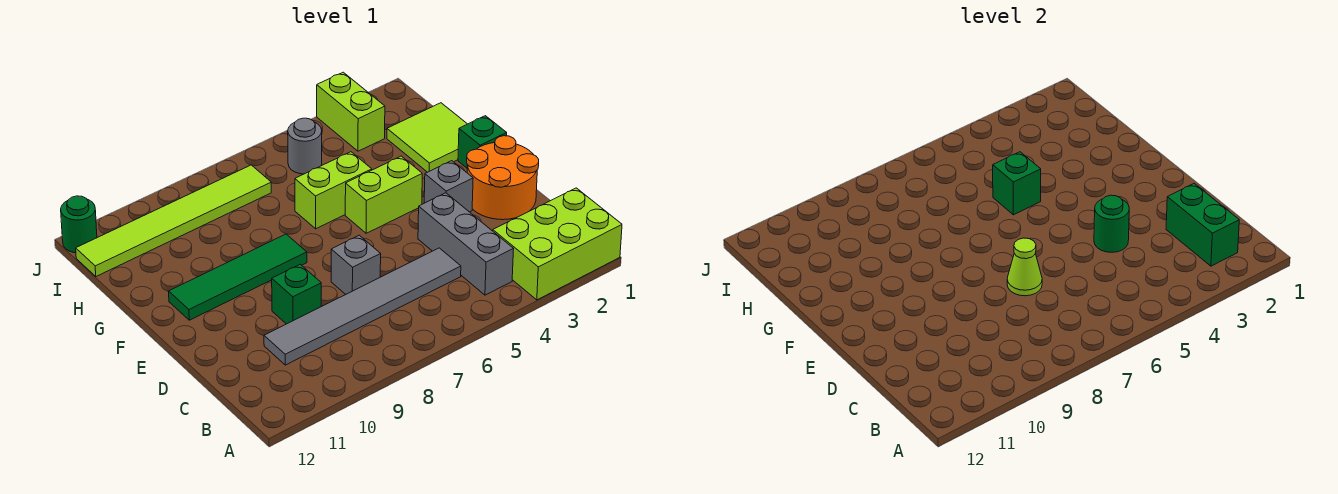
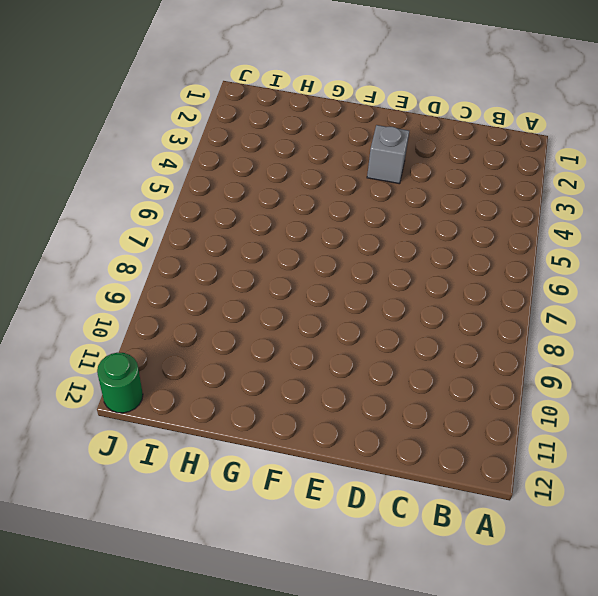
none -> lime 2x3 brick [493,188,622,300]
none -> grey 1x3 brick [418,193,514,295]
none -> grey 1x6 tile [264,248,461,365]

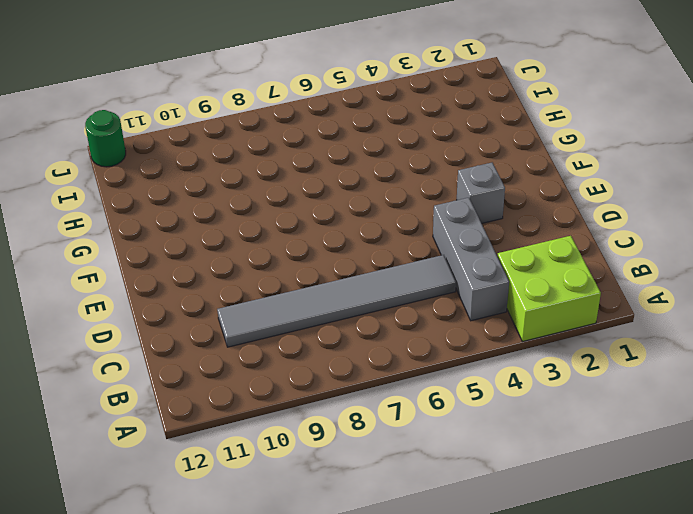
lime 2x2 brick [497,236,601,342] -> lime 2x3 brick [493,188,622,300]
none -> orange 2x2 round brick [467,136,539,220]
none -> grey 1x1 brick [331,235,381,294]
none -> green 1x1 brick [272,265,321,324]

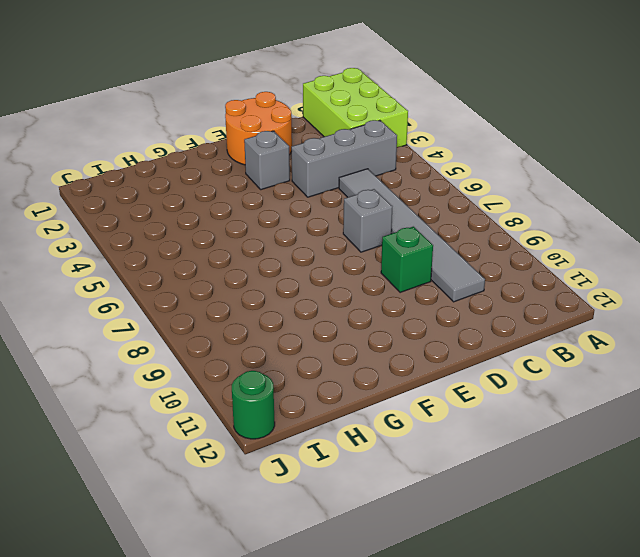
none -> green 1x1 brick [458,116,507,168]
none -> lime 1x2 brick [345,156,422,233]
none -> green 1x4 tile [169,234,307,320]

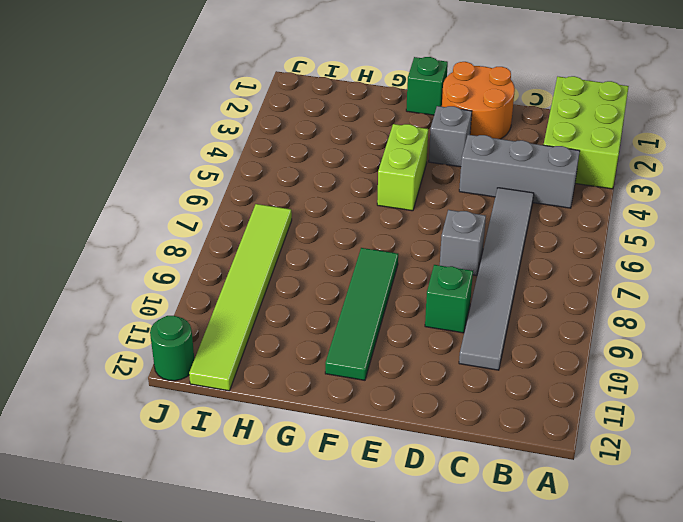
none -> lime 2x2 tile [387,103,467,172]
none -> lime 1x2 brick [295,152,372,229]
none -> lime 1x2 brick [317,72,385,151]

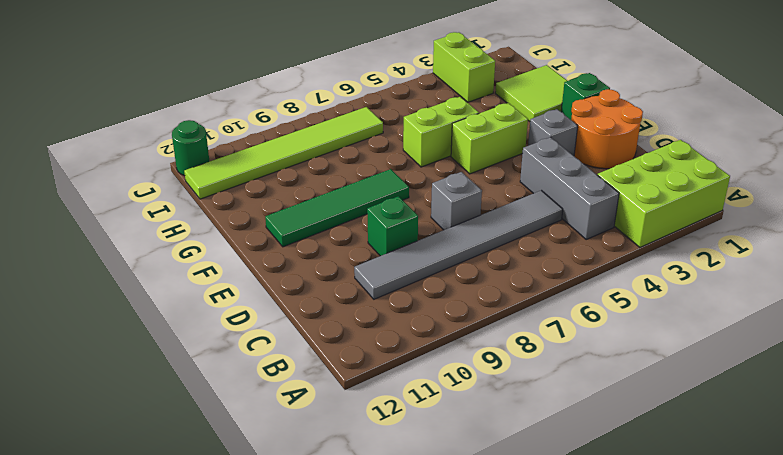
none -> grey 1x1 round brick [288,118,322,174]
none -> green 1x2 brick [1166,184,1239,266]
none -> green 1x1 round brick [1094,195,1129,252]

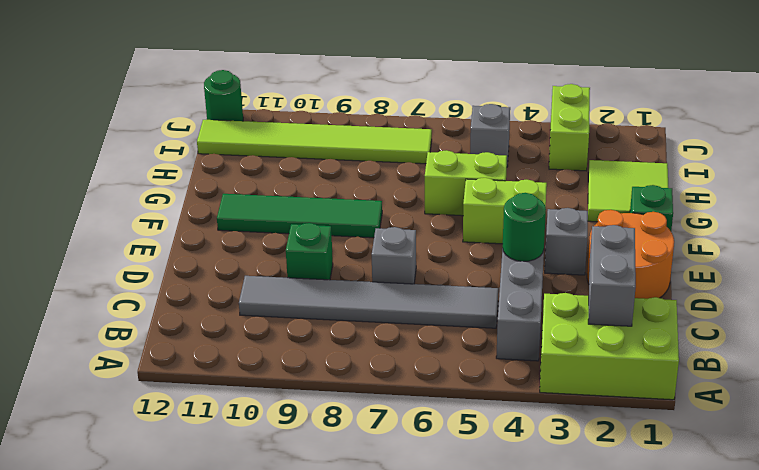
grey 1x2 brick [588,225,636,326] -> green 1x2 brick [1166,184,1239,266]
grey 1x1 brick [470,104,510,166] -> grey 1x1 round brick [288,118,322,174]
none -> lime 1x1 cone [1007,238,1042,296]
none -> green 1x1 brick [993,152,1041,215]

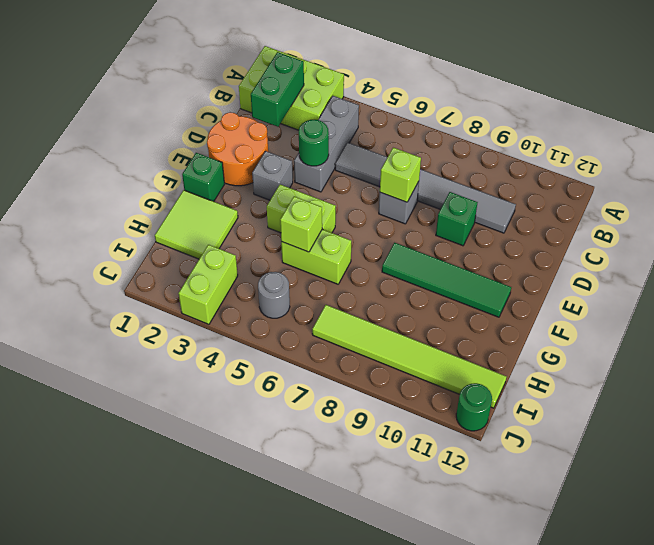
lime 1x1 brick [380,148,421,202] -> lime 1x1 cone [1007,238,1042,296]
lime 1x1 brick [280,196,322,252] -> green 1x1 brick [993,152,1041,215]

